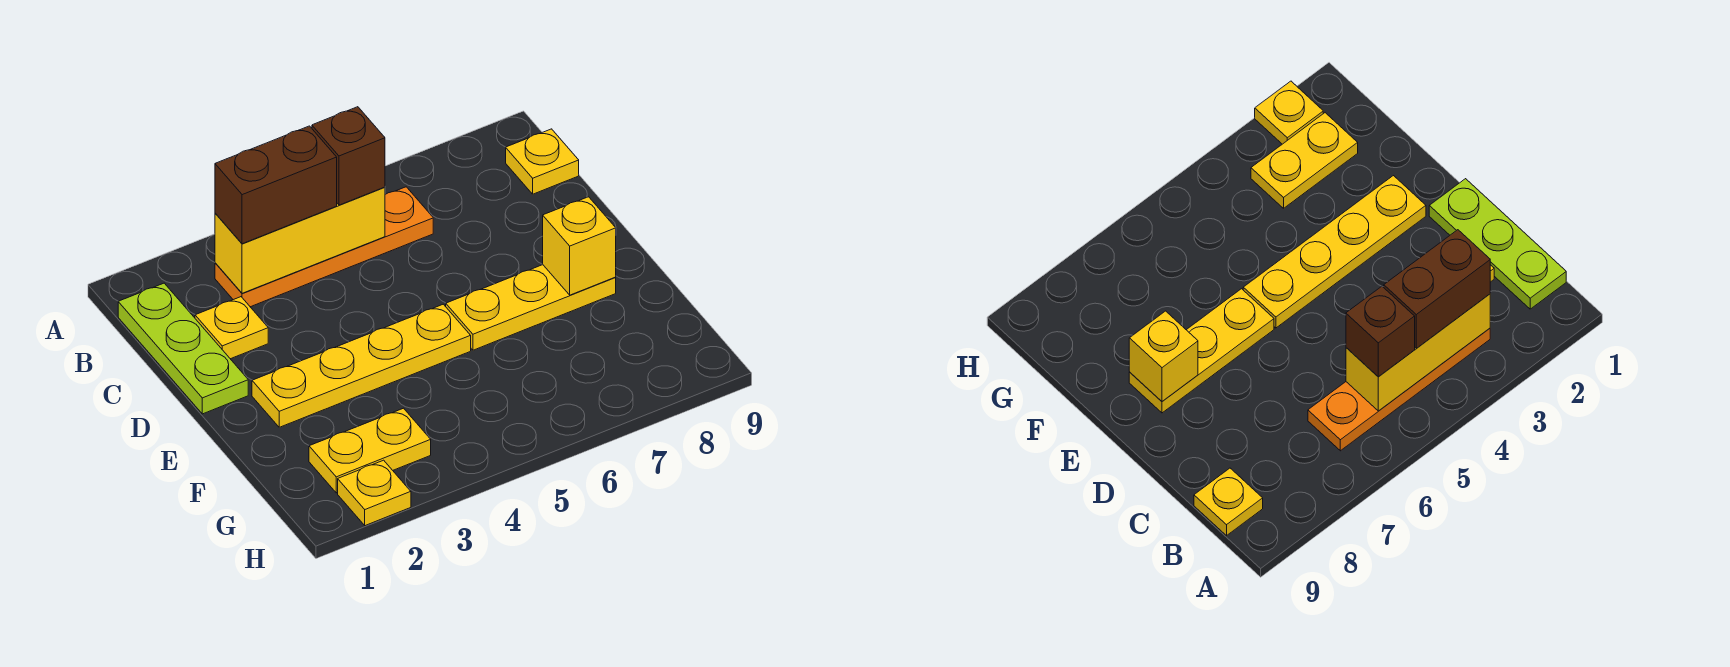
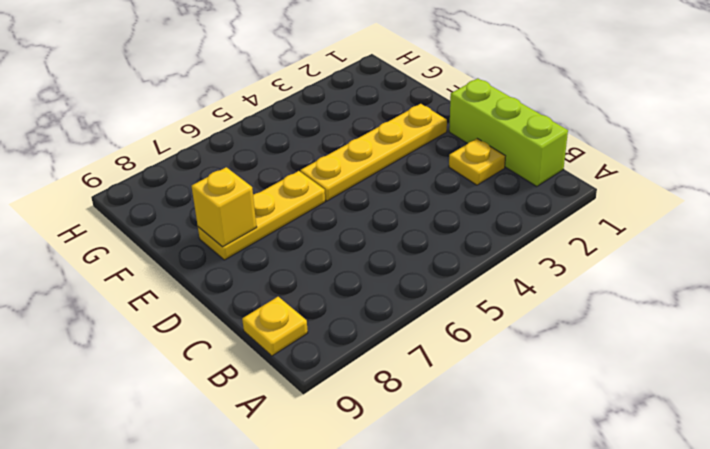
lime 1x3 brick [449,78,568,186] -> lime 1x3 plate [118,283,248,414]
none -> orange 1x4 plate [215,187,433,307]
none -> yellow 1x2 plate [309,408,431,493]
none -> yellow 1x1 plate [338,460,411,526]

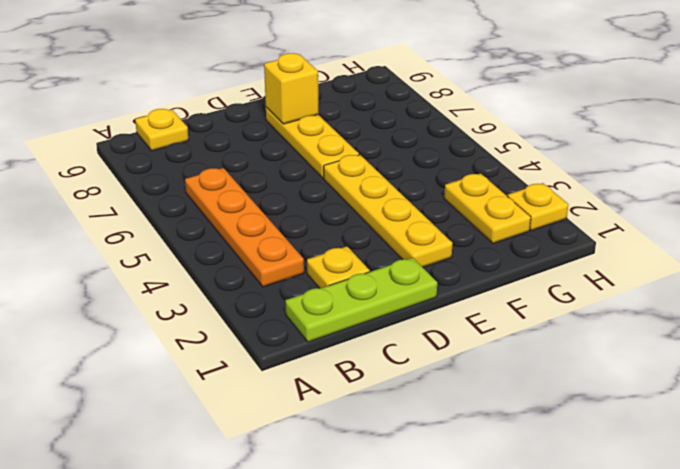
none -> yellow 1x3 brick [215,187,385,293]
none -> brown 1x2 brick [215,126,337,244]
none -> brown 1x1 brick [312,107,385,205]

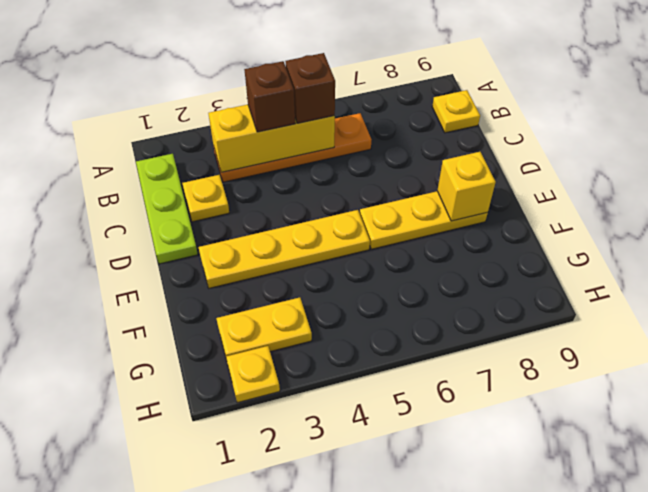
brown 1x1 brick [244,61,295,132] -> brown 1x2 brick [215,126,337,244]

